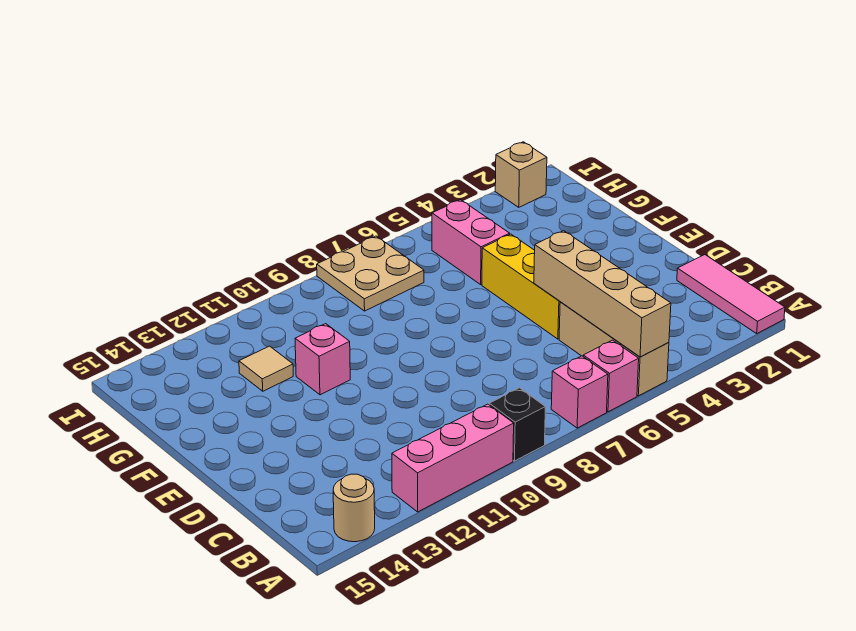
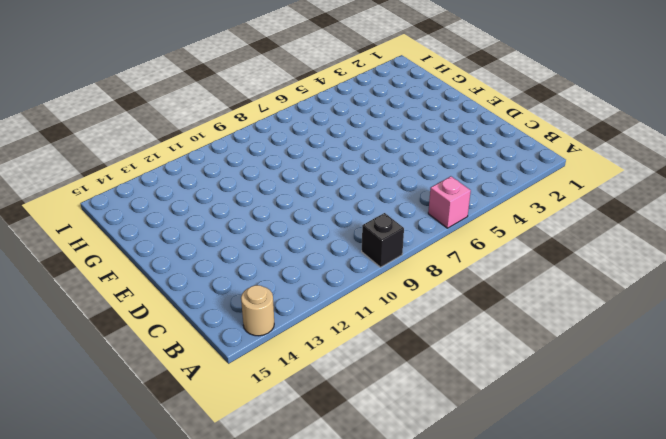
none -> pink 1x3 tile [677,255,785,333]
none -> tan 1x3 brick [559,302,669,396]
none -> pink 1x1 brick [551,356,608,428]

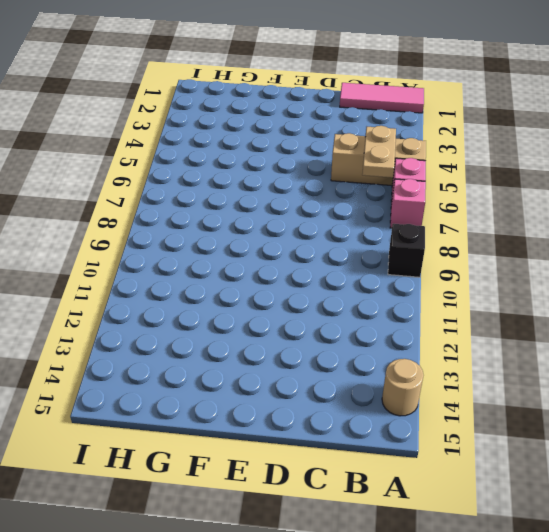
tan 1x2 plate [362,126,396,178] -> tan 1x4 brick [534,231,671,357]
none -> pink 1x3 brick [392,404,514,512]
none -> yellow 1x3 brick [482,234,560,339]
none -> pink 1x1 brick [295,324,350,395]

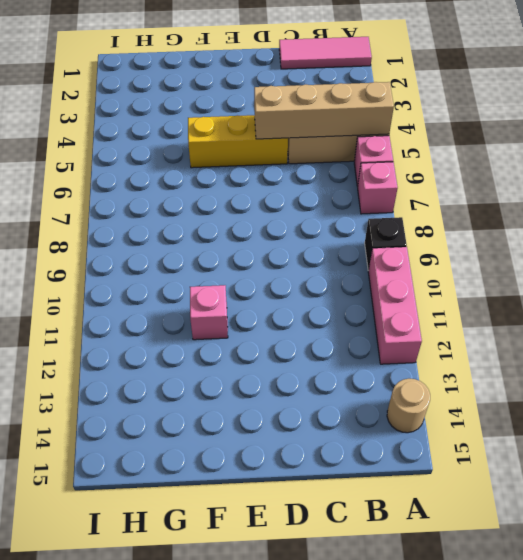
none -> pink 1x2 brick [432,200,510,284]
none -> tan 1x1 tile [239,346,293,391]
none -> tan 2x2 plate [317,236,424,311]

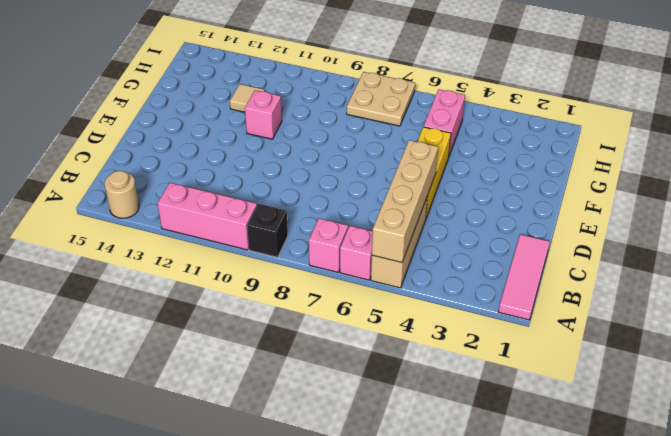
none -> tan 1x1 brick [495,142,547,207]

